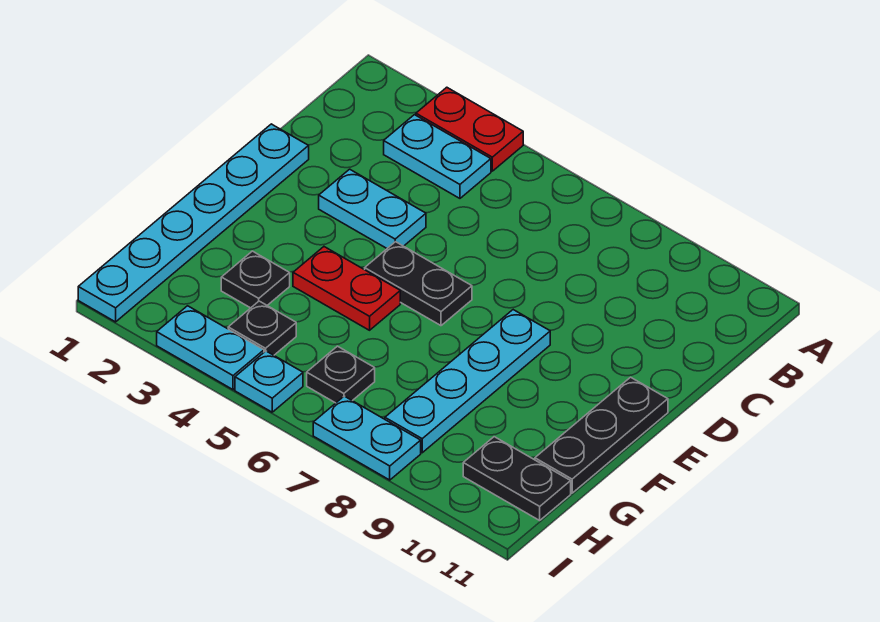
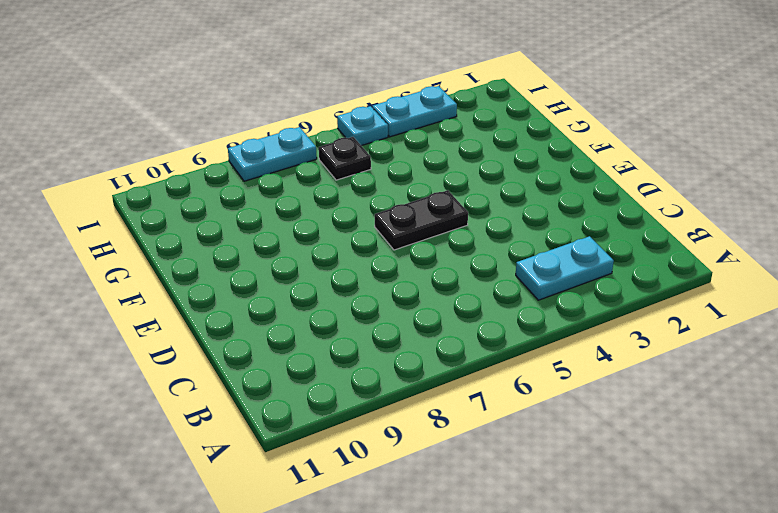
none -> red 1x2 plate [416,87,523,171]
none -> cyan 1x6 plate [78,124,309,322]
none -> cyan 1x2 plate [319,169,426,248]

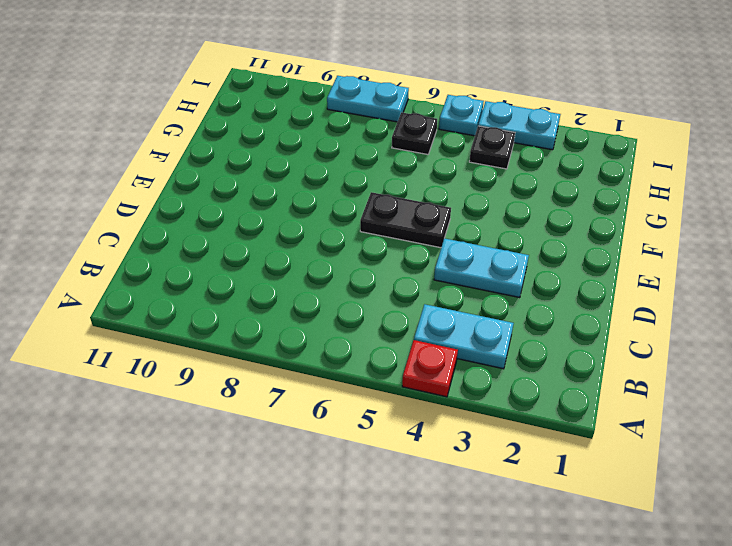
red 1x1 plate [402,340,458,397] -> red 1x2 plate [416,87,523,171]
none -> cyan 1x6 plate [78,124,309,322]
none -> cyan 1x4 plate [385,310,550,453]
none -> black 1x3 plate [535,377,668,493]

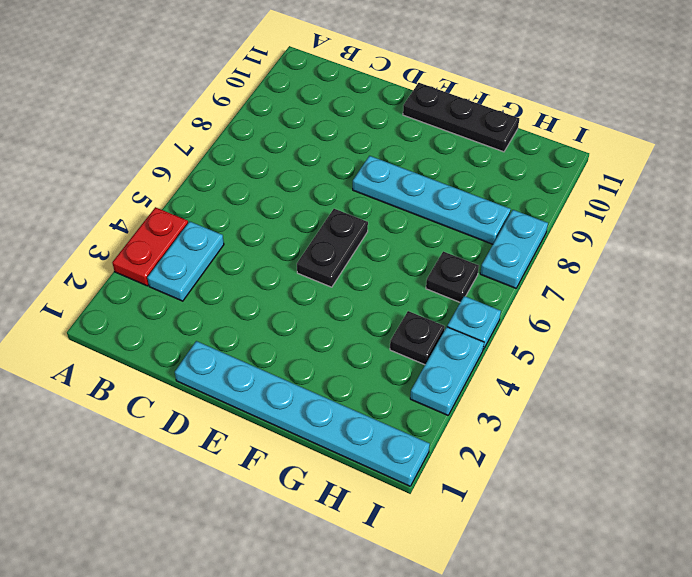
none -> cyan 1x2 plate [319,169,426,248]
none -> red 1x2 plate [293,247,400,330]
none -> black 1x1 plate [221,251,290,308]

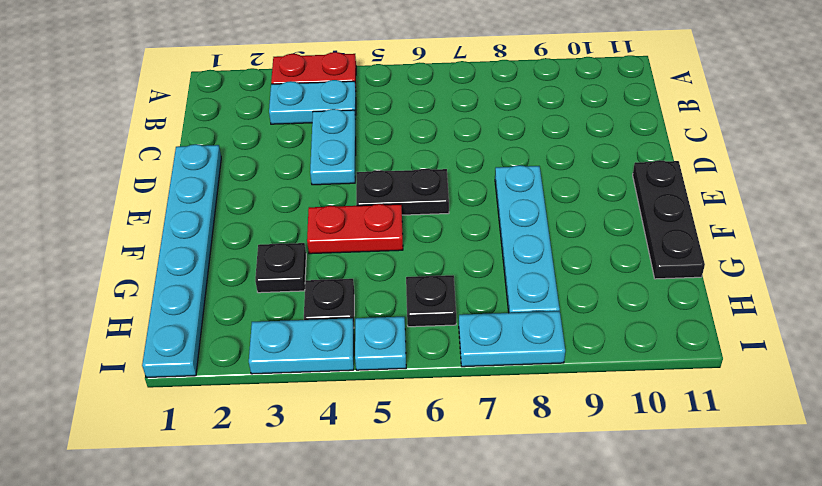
cyan 1x2 plate [310,109,356,185] -> cyan 1x2 plate turned to [319,169,426,248]
none -> black 1x2 plate [463,437,571,520]

